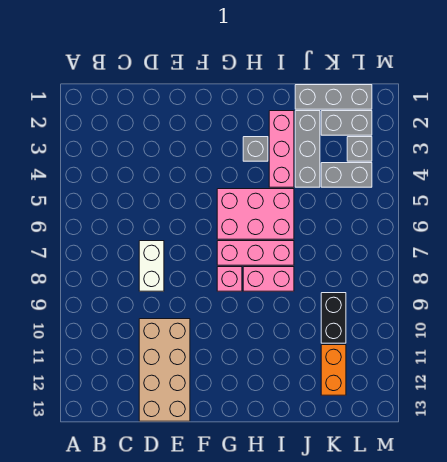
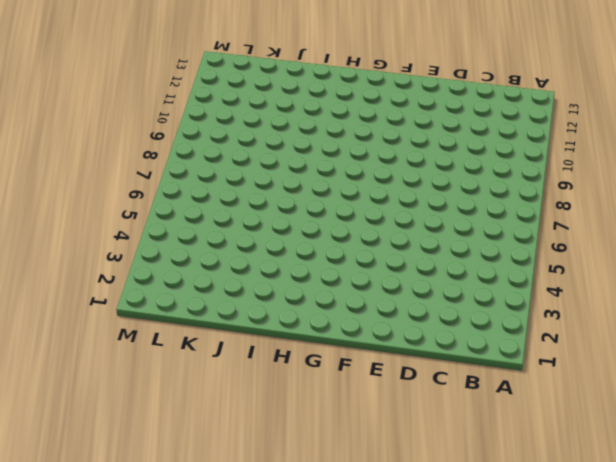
none -> white 1x2 brick [139,241,164,291]
none -> tan 2x4 brick [139,319,190,421]
none -> pink 2x3 brick [217,189,294,239]

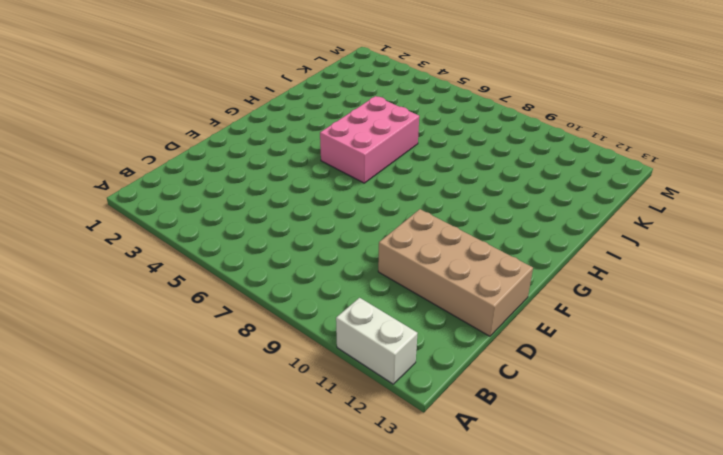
white 1x2 brick [336,298,418,384] -> white 1x2 brick moved to [139,241,164,291]
none -> pink 1x3 brick [217,241,294,265]
none -> pink 1x1 brick [217,267,242,291]
none -> grey 1x1 brick [243,137,268,161]

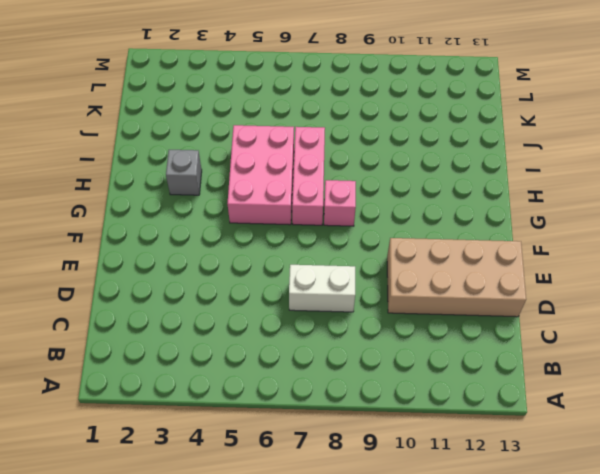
none -> pink 1x2 brick [243,267,294,291]
none -> pink 1x3 brick [269,111,294,187]
none -> grey 1x3 brick [295,85,372,109]

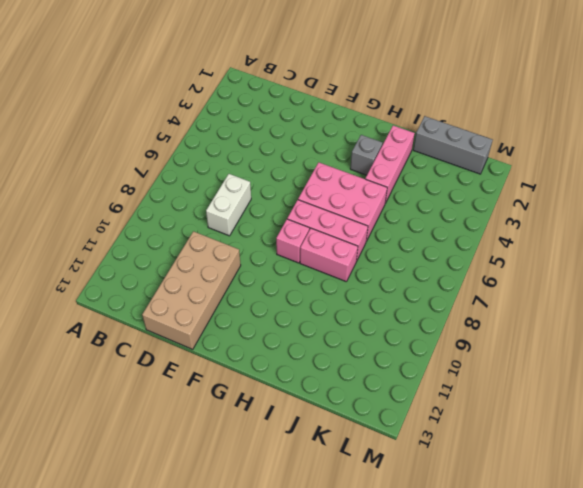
none -> grey 1x3 brick [295,111,320,187]
none -> grey 1x2 brick [321,111,372,135]
none -> grey 1x2 brick [321,163,372,187]

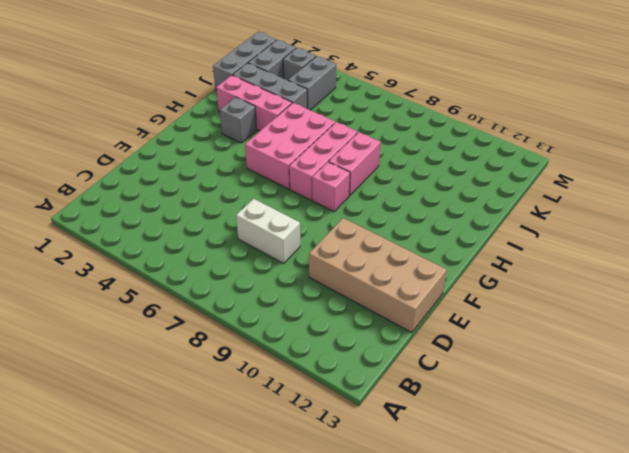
none -> black 1x2 brick [321,293,346,343]
none -> orange 1x2 brick [321,345,346,395]

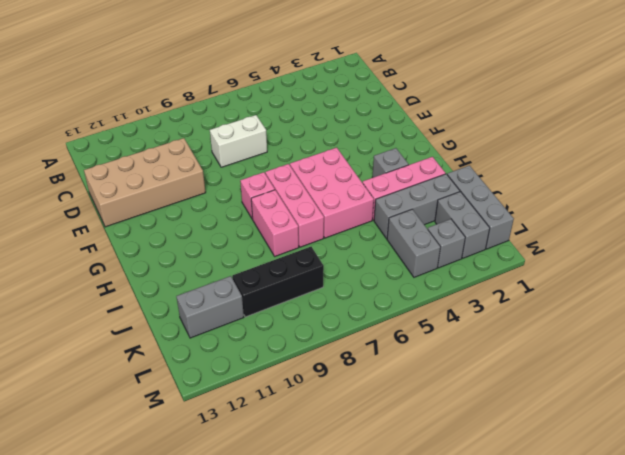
black 1x3 brick [232,247,324,317] -> black 1x2 brick [321,293,346,343]
grey 1x2 brick [176,276,244,338] -> orange 1x2 brick [321,345,346,395]

